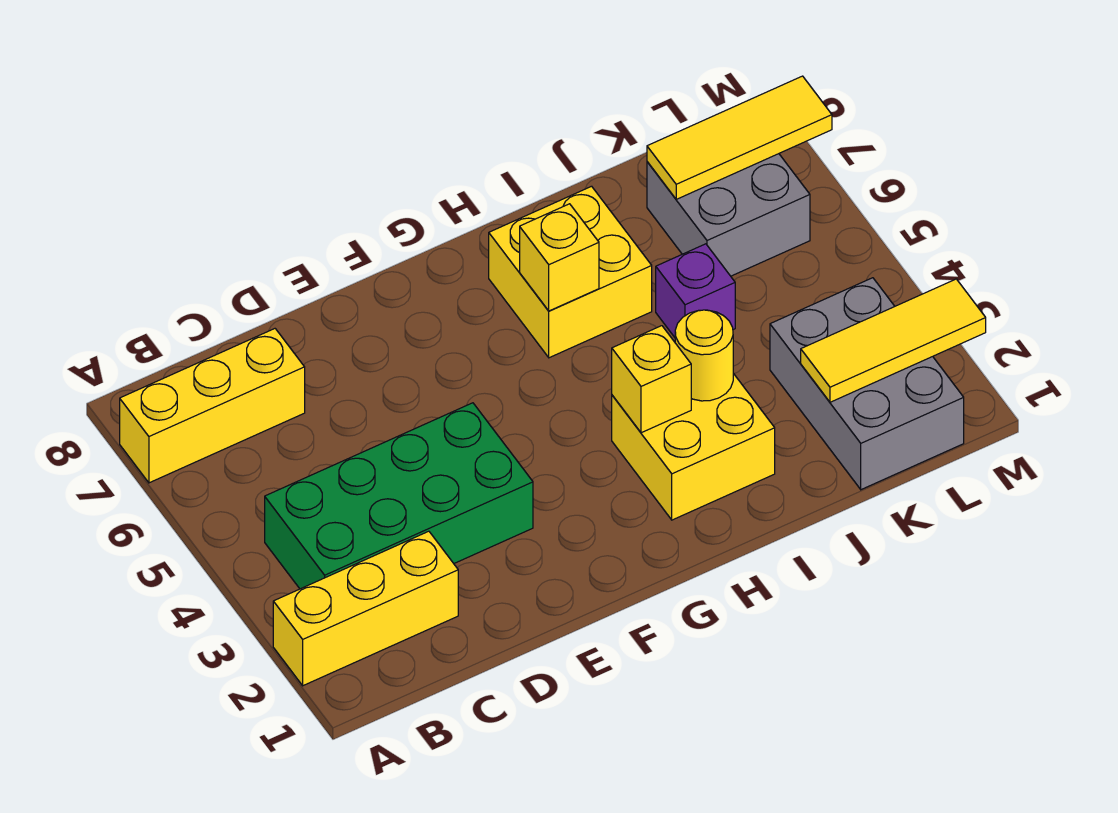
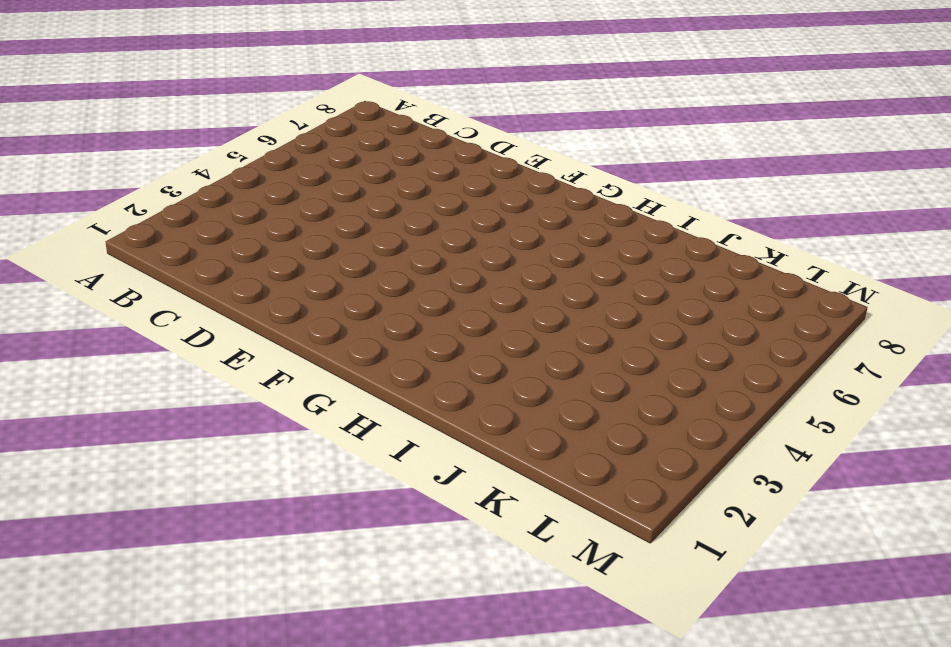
none -> yellow 1x3 brick [273,531,458,686]
none -> yellow 1x3 brick [120,329,305,483]
none -> green 2x4 brick [265,403,533,589]

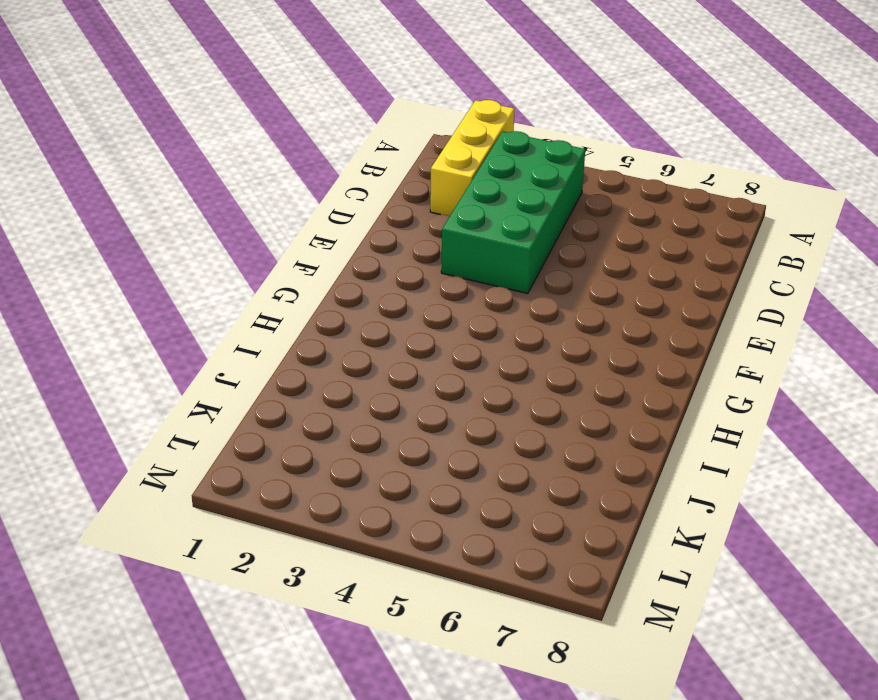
none -> yellow 1x3 brick [120,329,305,483]
none -> yellow 2x2 brick [612,373,775,520]
none -> yellow 2x2 brick [489,186,652,358]

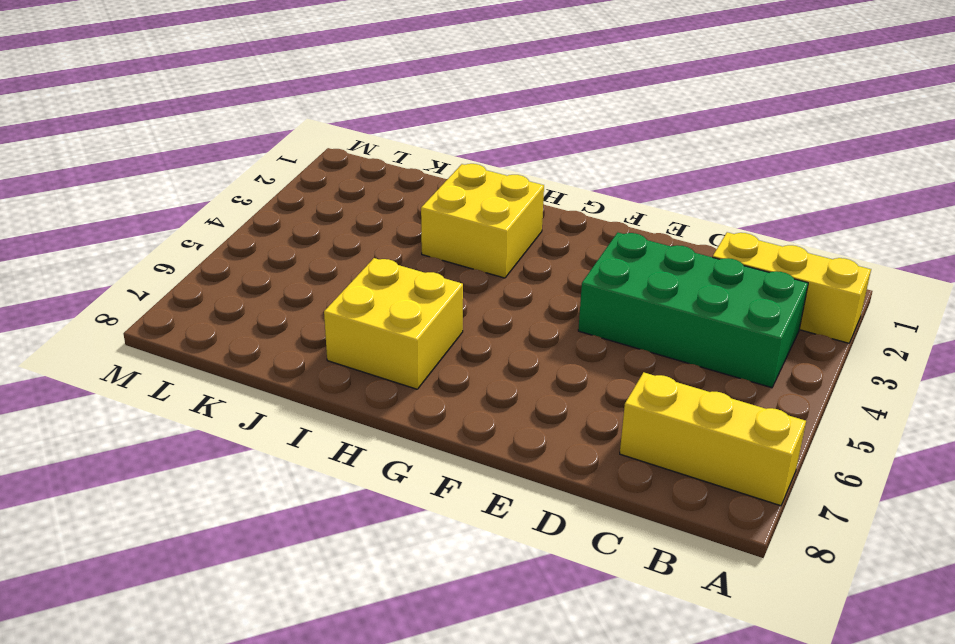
none -> purple 1x1 brick [656,244,735,337]
none -> grey 2x3 brick [770,278,964,490]
none -> grey 2x2 brick [647,154,810,276]

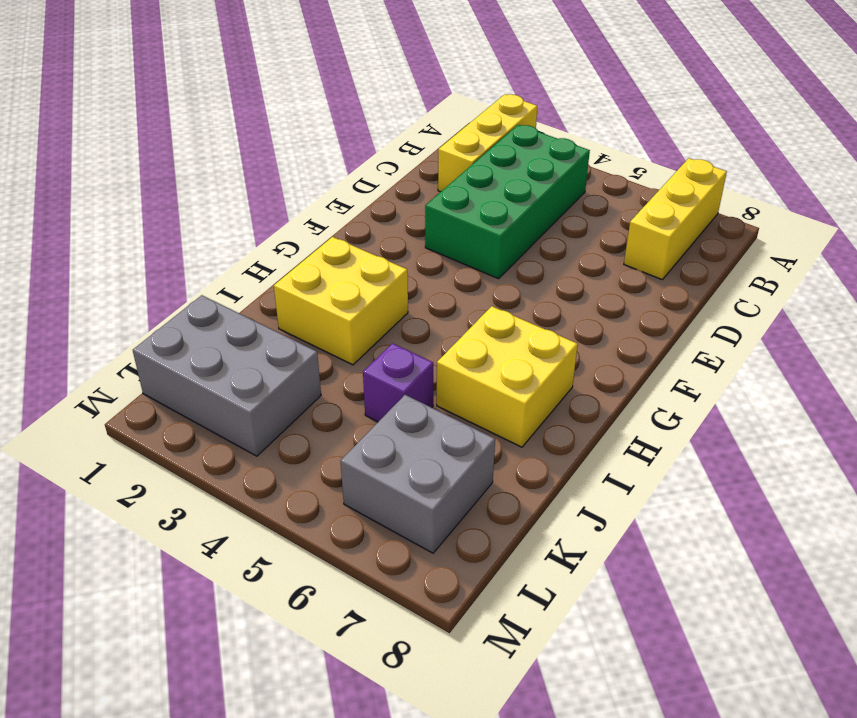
none -> yellow 1x1 brick [612,326,691,433]
none -> yellow 1x1 brick [520,204,599,311]
none -> yellow 1x1 round brick [675,310,733,401]

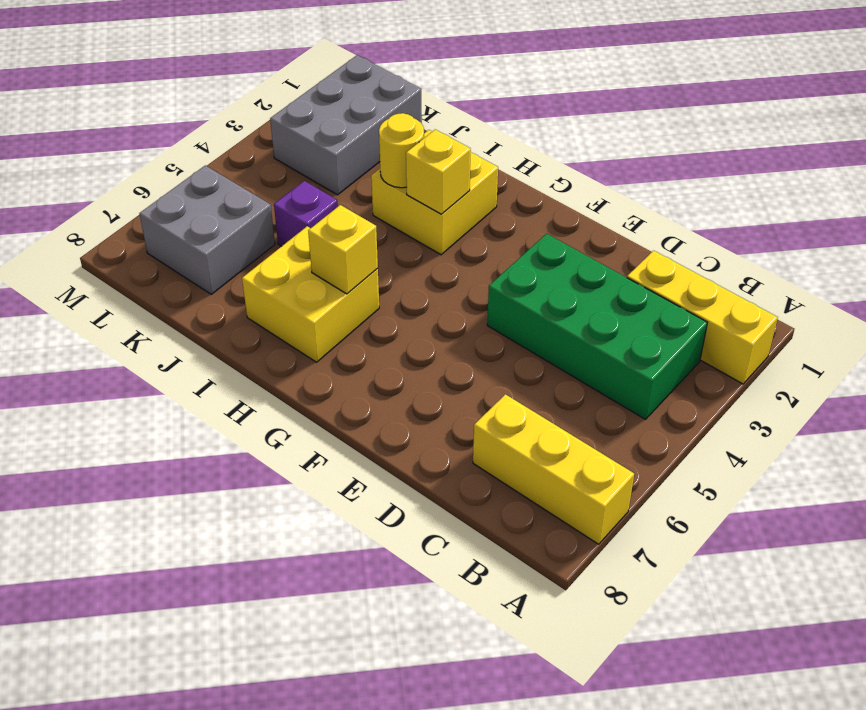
none -> yellow 1x3 tile [801,279,986,402]
none -> yellow 1x3 tile [647,76,832,199]

